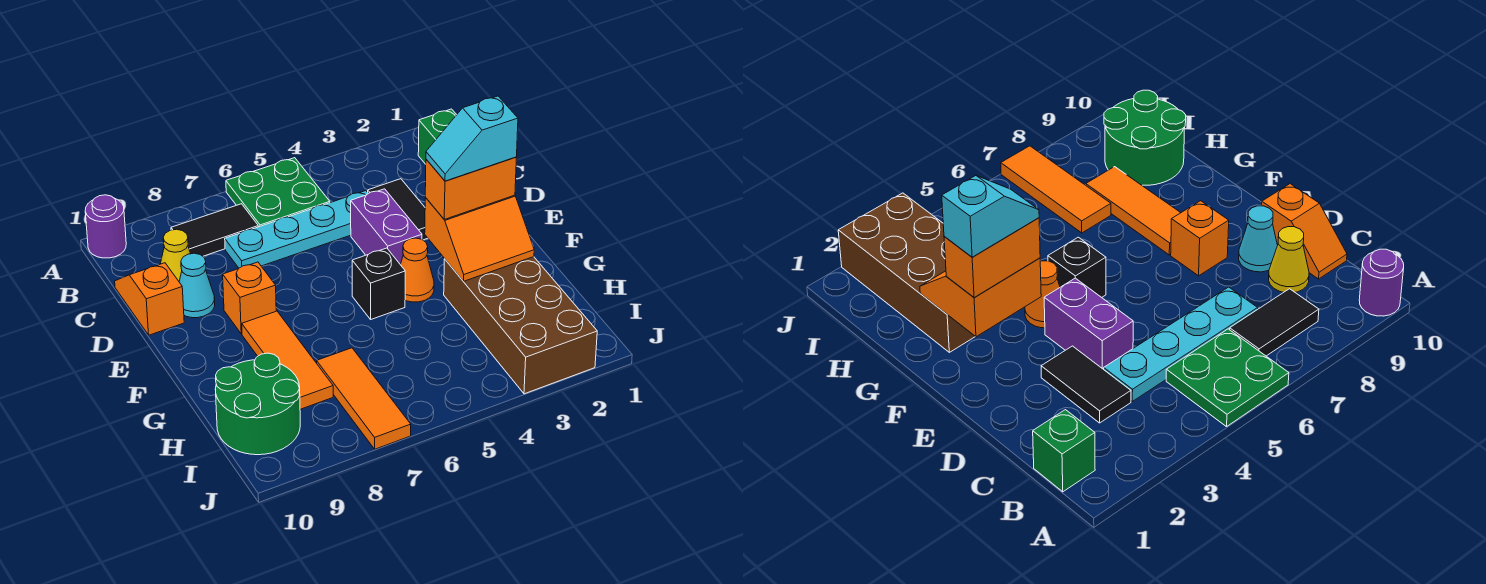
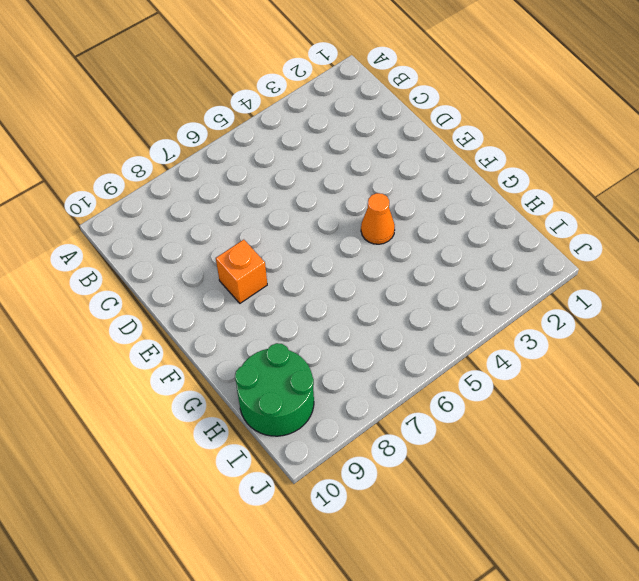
none -> green 2x2 plate [226,158,330,227]
none -> purple 1x1 round brick [85,195,126,258]
none -> green 1x1 brick [418,109,456,164]

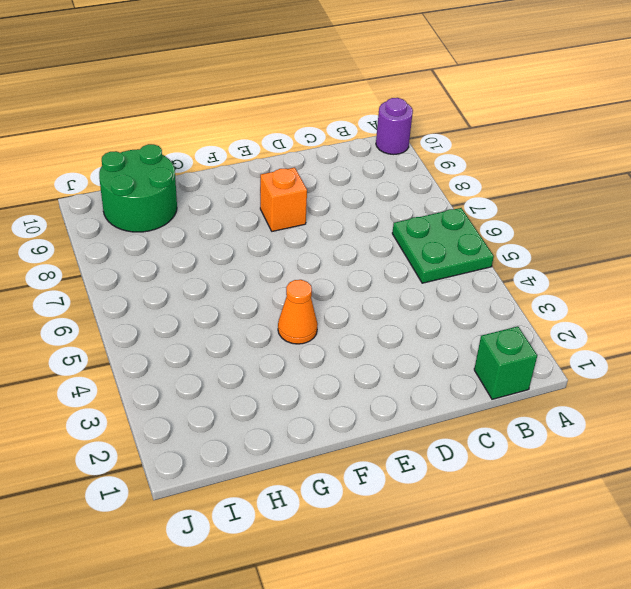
none -> black 1x2 tile [171,204,258,256]
none -> black 1x2 tile [368,179,427,240]
none -> cyan 1x4 plate [225,191,368,268]

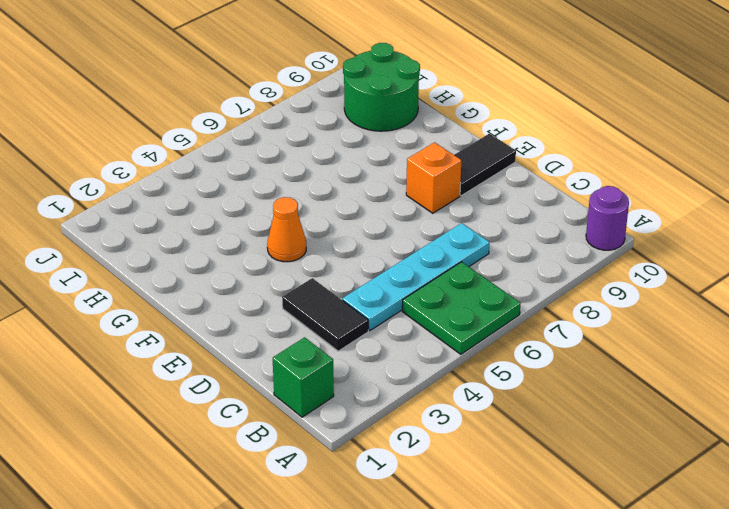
black 1x2 tile [455,134,516,195] -> black 1x2 tile moved to [171,204,258,256]
none -> yellow 1x1 cone [161,229,191,281]
none -> orange 1x2 slope [115,263,184,335]
none -> purple 1x2 brick [351,189,422,264]

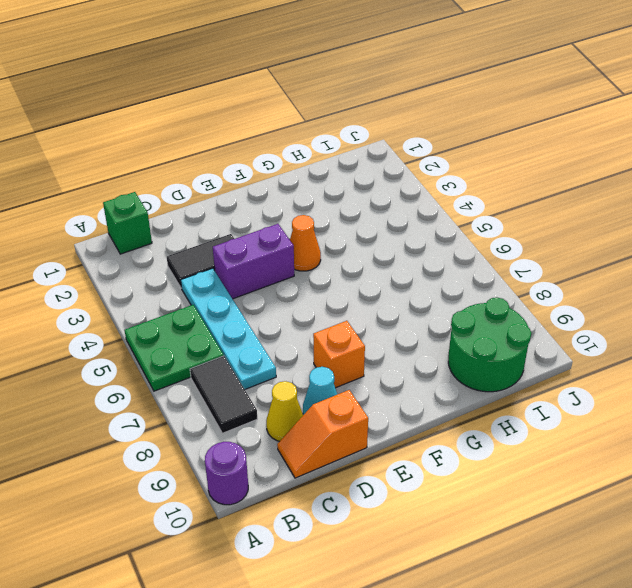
none -> black 1x1 brick [352,248,405,319]
none -> orange 1x3 tile [242,311,333,409]
none -> brown 2x4 brick [444,257,597,394]

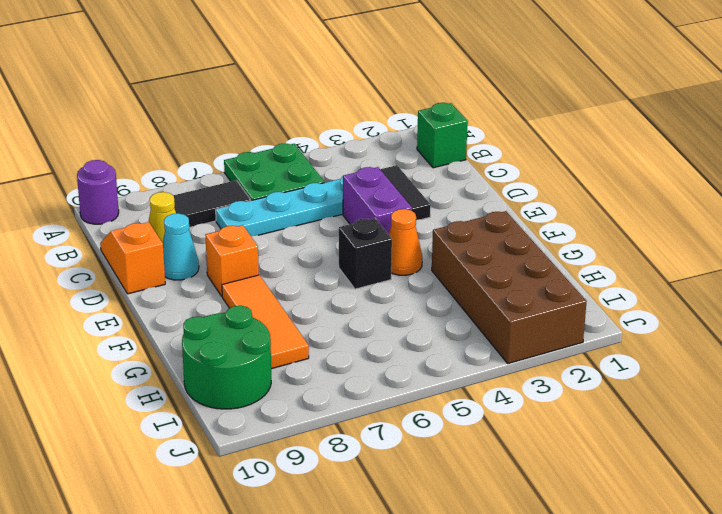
none -> orange 1x3 tile [317,348,411,449]
none -> orange 2x2 slope [425,195,534,281]
none -> orange 1x2 brick [425,157,516,219]

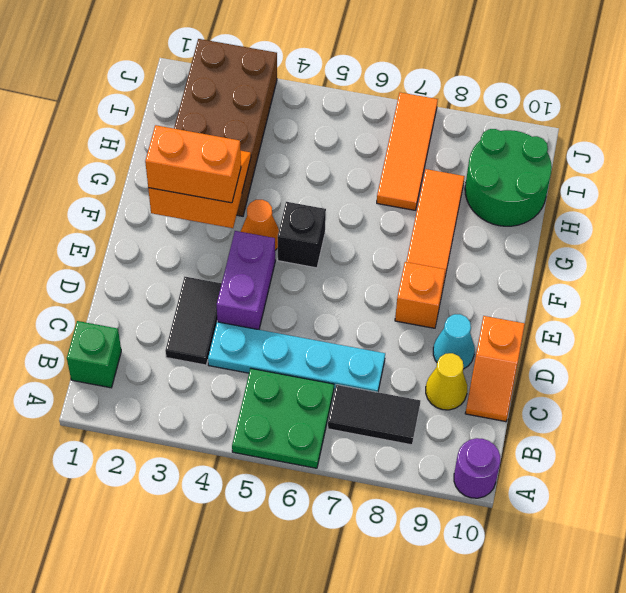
none -> cyan 1x2 slope [426,96,518,181]

